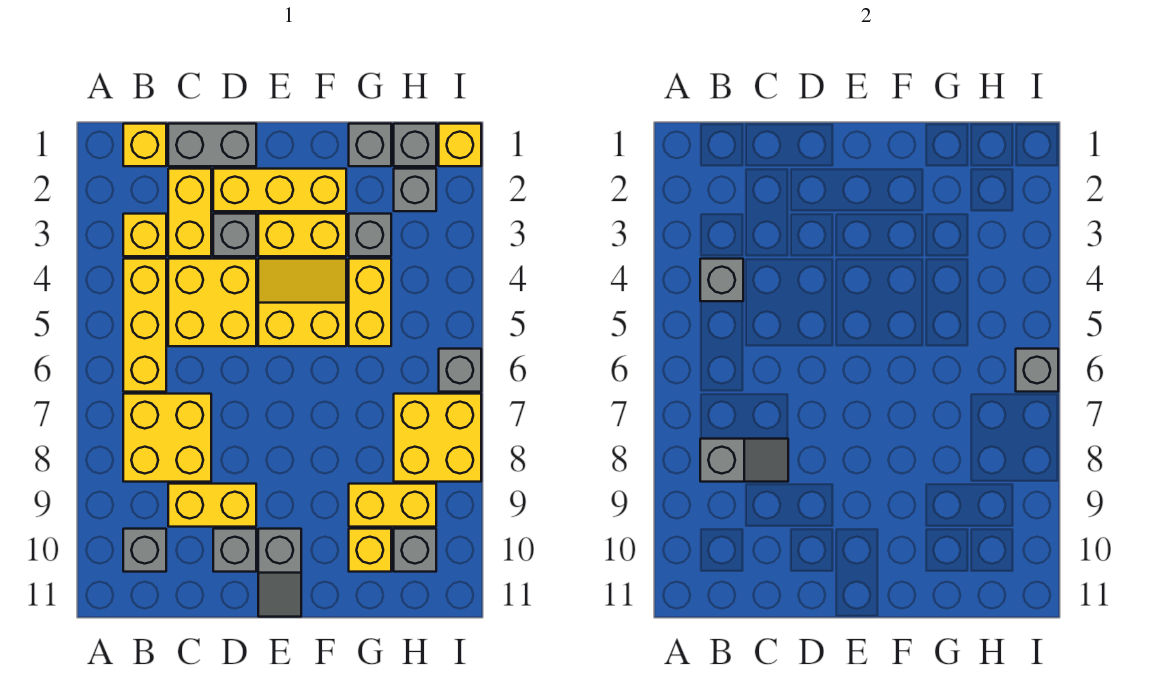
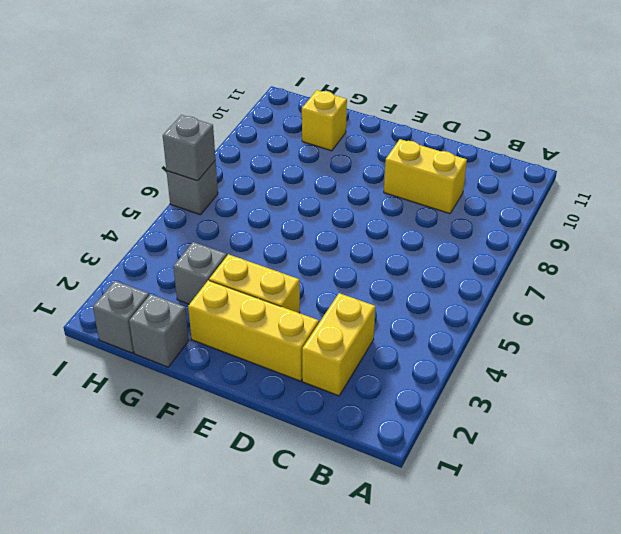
none -> yellow 1x1 brick [123,124,166,166]
none -> yellow 1x1 brick [123,214,166,256]
none -> yellow 1x3 brick [123,259,166,392]

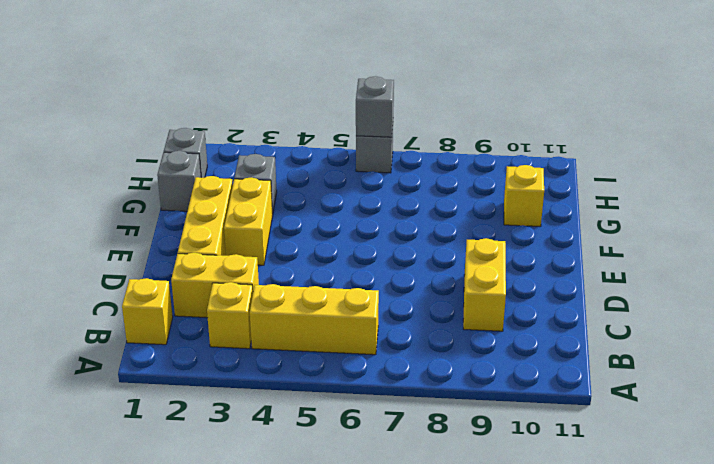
none -> yellow 2x2 brick [123,394,211,482]
none -> grey 1x1 brick [123,529,166,572]
none -> grey 1x2 brick [168,124,256,166]

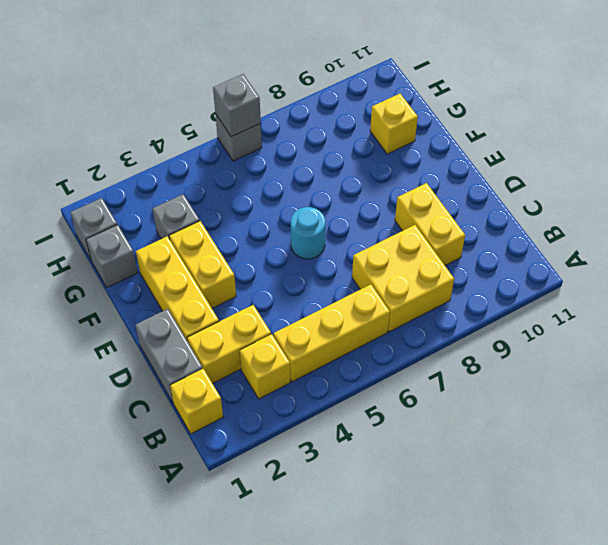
cyan 1x1 round brick [291,207,325,259] -> none
none -> grey 1x1 brick [123,529,166,572]
none -> yellow 2x2 brick [168,259,256,346]
none -> grey 1x1 brick [213,214,256,256]

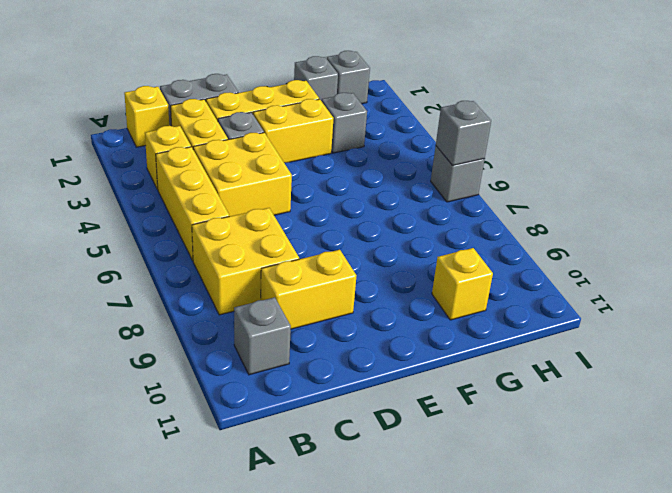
none -> grey 1x1 brick [213,529,256,572]
none -> yellow 2x2 slope [258,259,346,346]
none -> grey 1x2 slope [258,529,301,617]

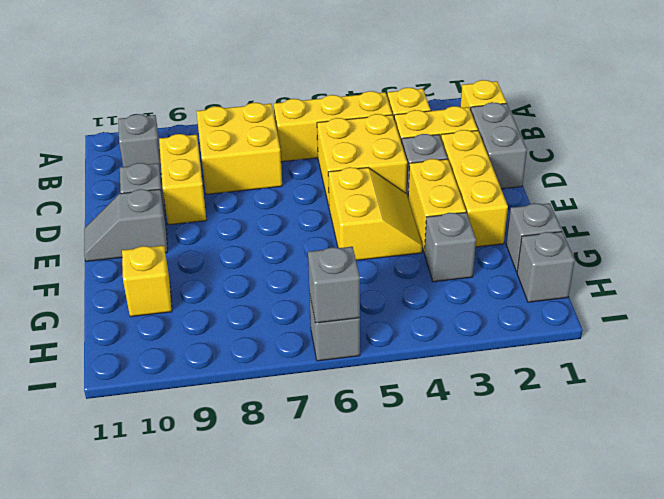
none -> yellow 1x2 brick [349,259,391,346]
none -> yellow 1x2 brick [349,484,436,527]
none -> grey 1x1 brick [394,169,436,211]

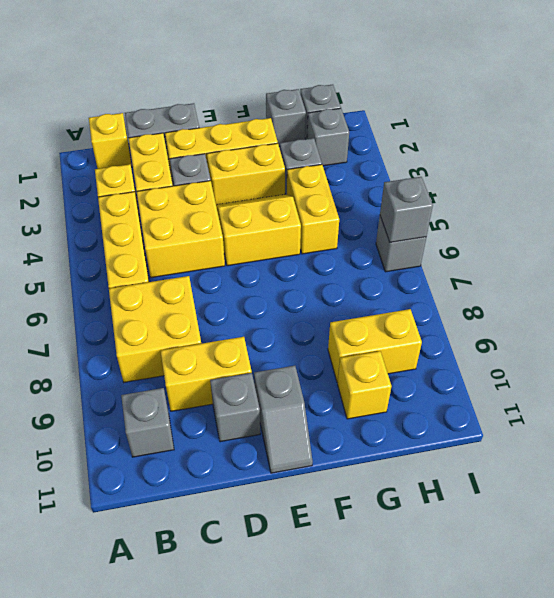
none -> yellow 2x2 brick [394,394,481,482]
none -> grey 1x1 brick [394,529,436,572]
none -> yellow 1x1 brick [439,124,481,166]

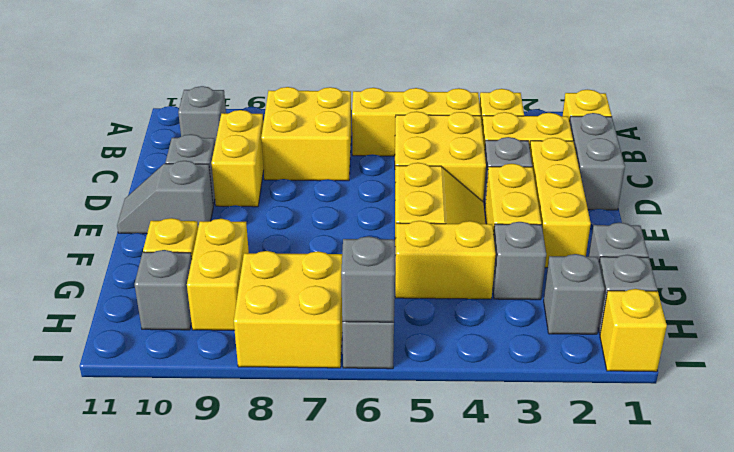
none -> grey 1x1 brick [700,259,743,301]
none -> grey 1x2 slope [700,439,788,482]

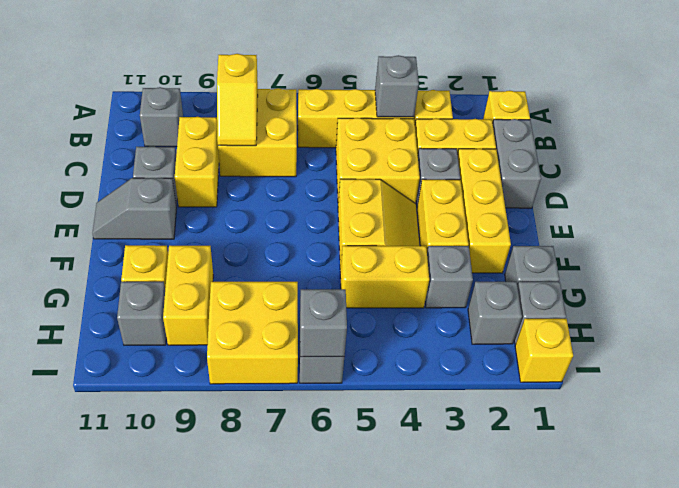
yellow 1x2 slope [217,54,258,146] -> grey 1x2 slope [700,439,788,482]

